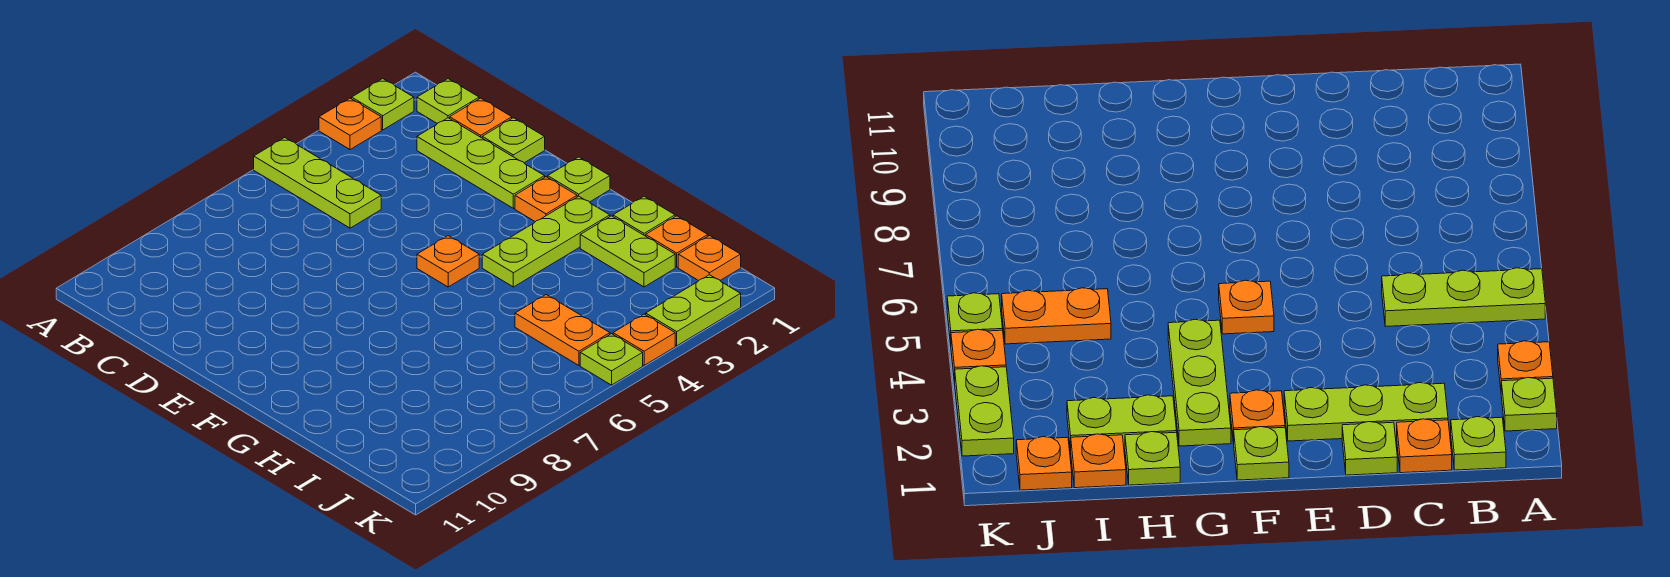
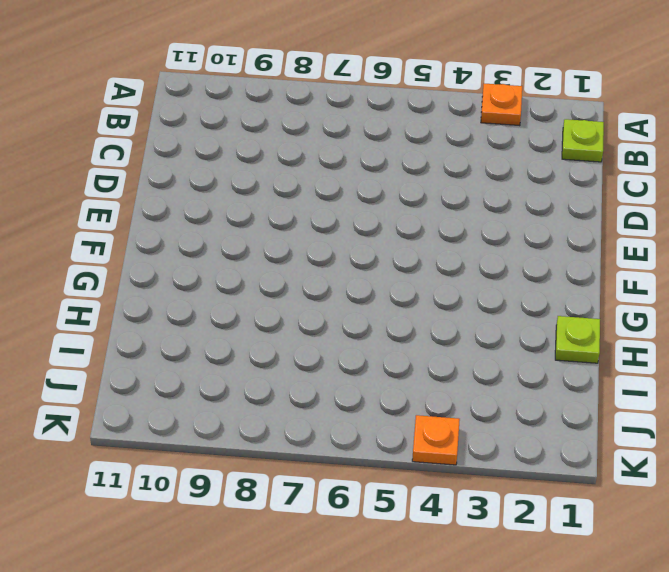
none -> lime 1x1 plate [352,79,414,130]
none -> lime 1x3 plate [254,138,381,228]
none -> orange 1x1 plate [450,98,512,138]

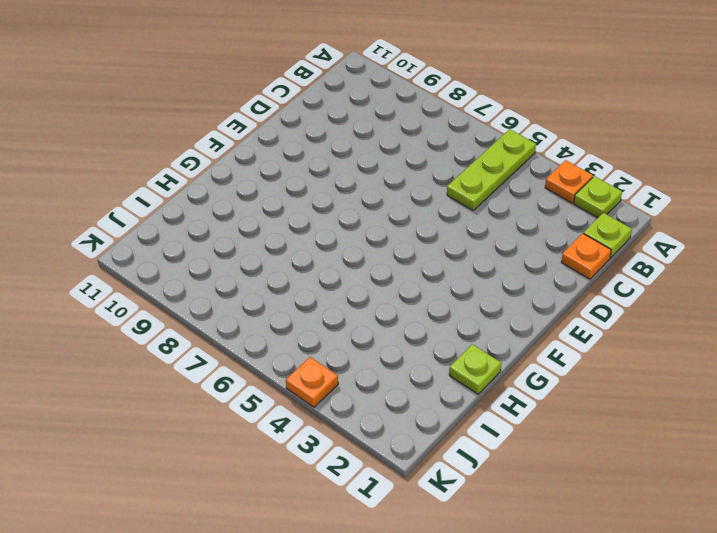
none -> lime 1x3 plate [417,118,545,208]
none -> lime 1x1 plate [482,118,545,163]
none -> lime 1x1 plate [548,157,610,202]

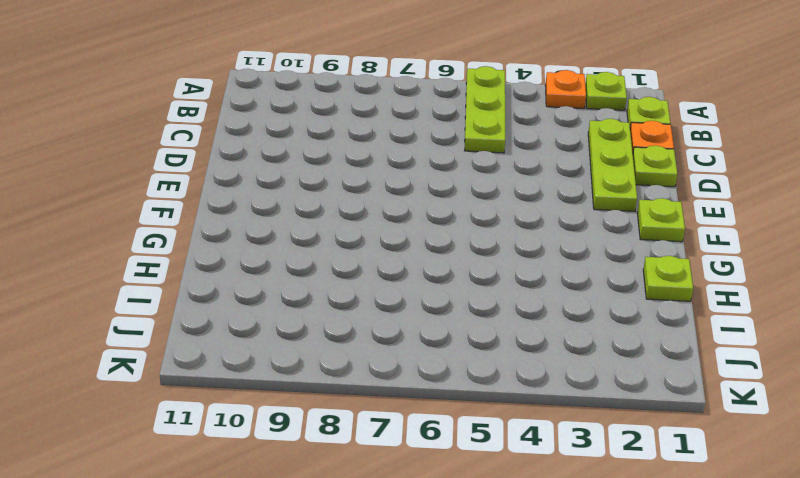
none -> orange 1x1 plate [515,177,577,222]
none -> orange 1x1 plate [417,236,479,287]
none -> lime 1x3 plate [482,196,610,287]

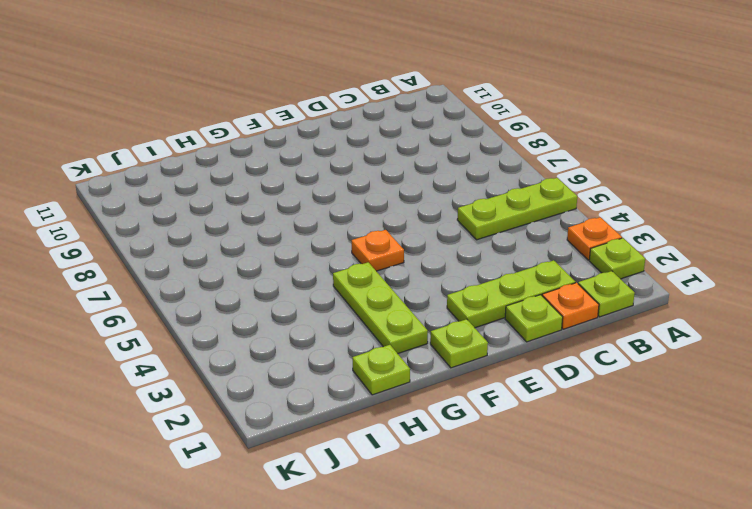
none -> orange 1x1 plate [515,177,577,222]
none -> lime 1x2 plate [580,216,675,287]
none -> orange 1x1 plate [646,216,708,267]

